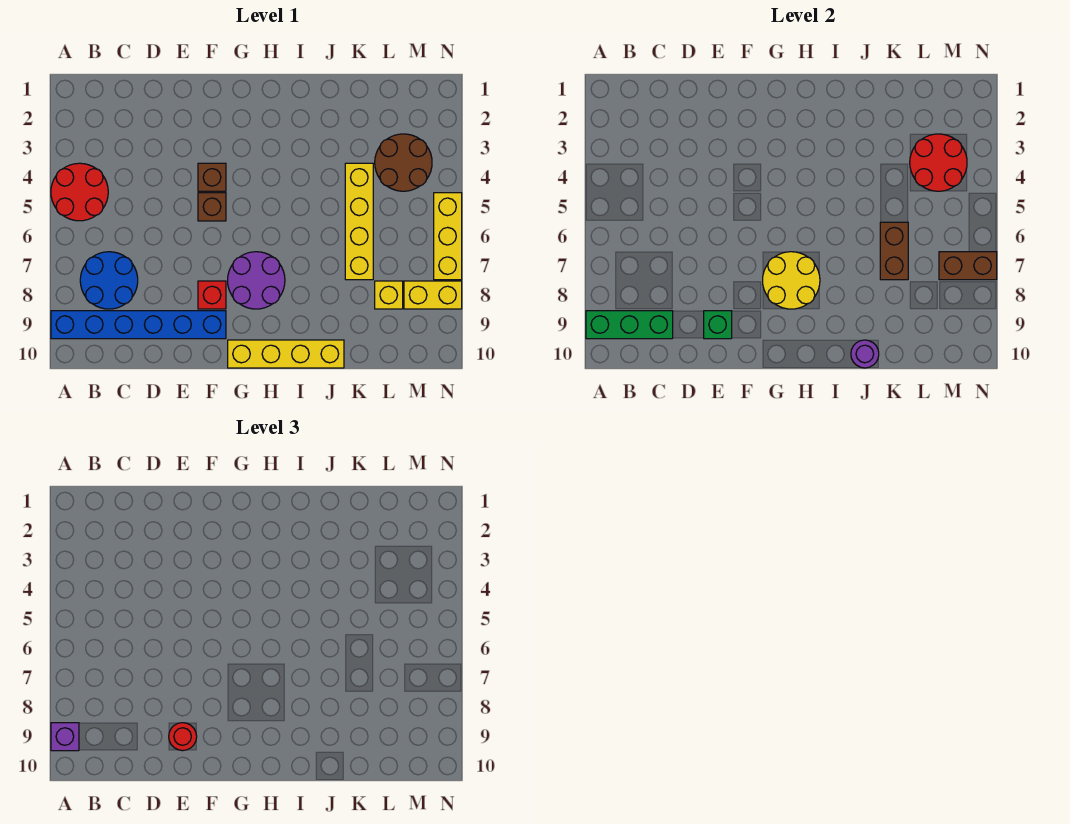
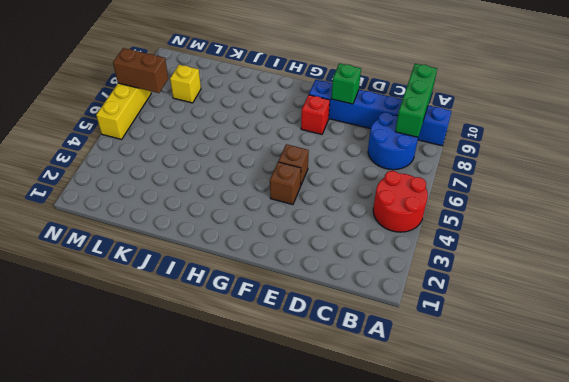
green 1x3 brick [395,64,437,137] -> green 1x3 brick turned to [586,311,673,339]
none -> purple 2x2 round brick [228,252,285,309]
none -> yellow 1x4 brick [228,340,344,368]
none -> yellow 1x4 brick [345,163,373,280]

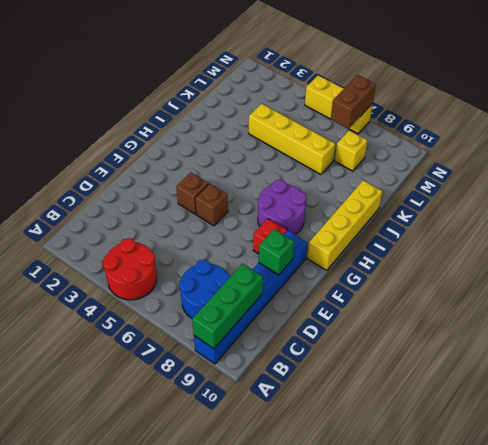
none -> brown 2x2 round brick [375,134,432,191]
none -> yellow 1x2 brick [404,281,462,309]
none -> yellow 2x2 round brick [763,252,820,309]

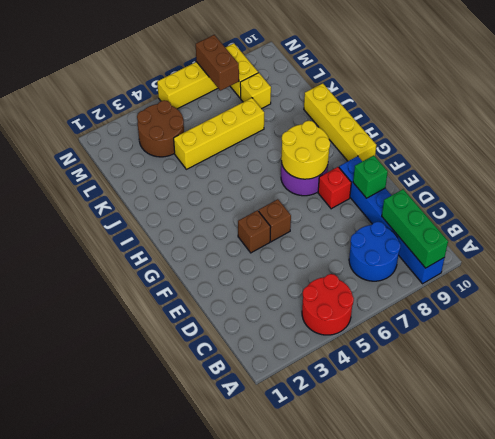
none -> purple 1x1 round brick [851,340,879,368]
none -> brown 1x2 brick [880,222,908,280]
none -> red 2x2 round brick [910,134,967,191]

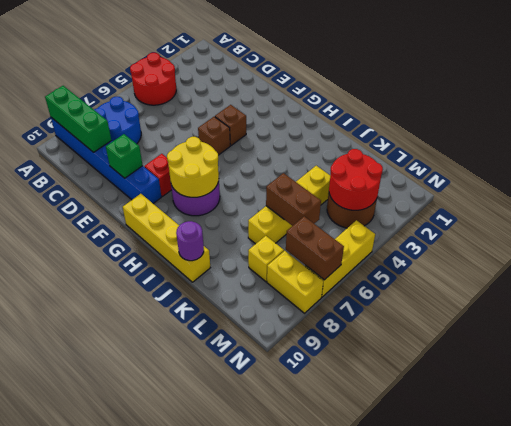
brown 1x2 brick [266,173,321,226] -> brown 1x2 brick turned to [880,222,908,280]
none -> purple 1x1 brick [51,723,79,751]
none -> red 1x1 round brick [169,723,197,751]

